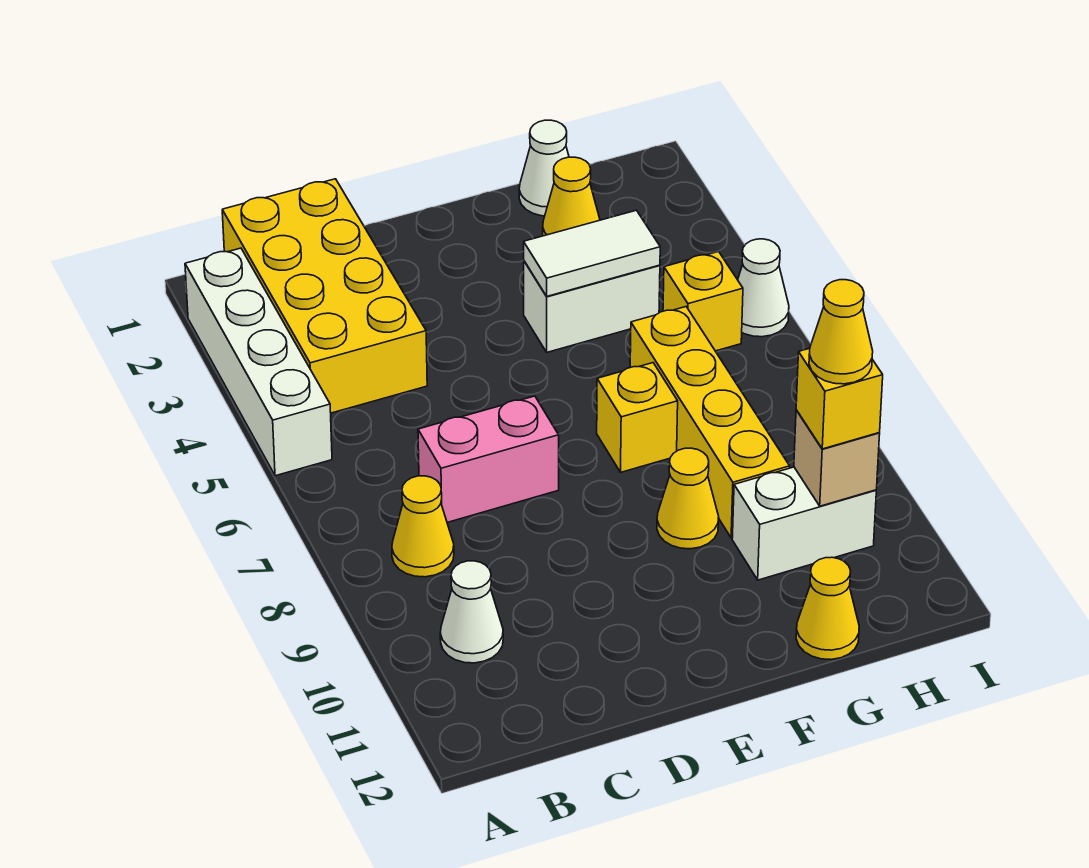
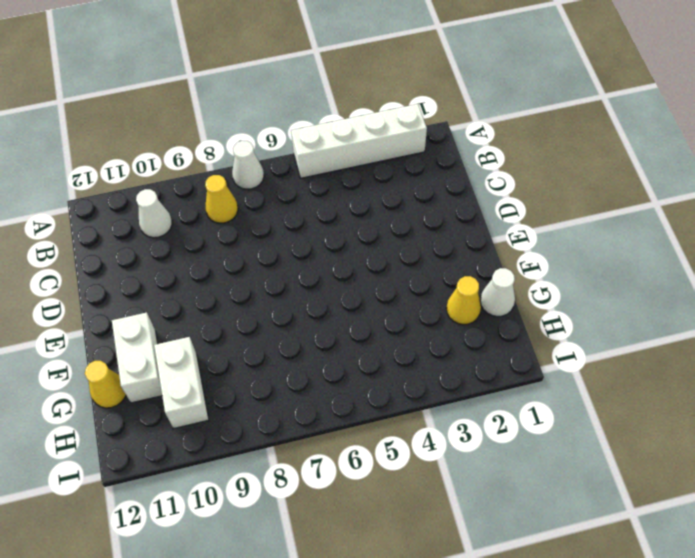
white 1x1 cone [232,141,264,189] -> white 1x1 cone moved to [738,239,789,337]
white 1x2 brick [112,312,162,403] -> white 1x2 brick moved to [524,261,660,352]
none -> yellow 2x4 brick [222,179,427,413]
none -> pink 1x2 brick [418,396,559,522]
none -> yellow 1x1 brick [597,363,678,472]

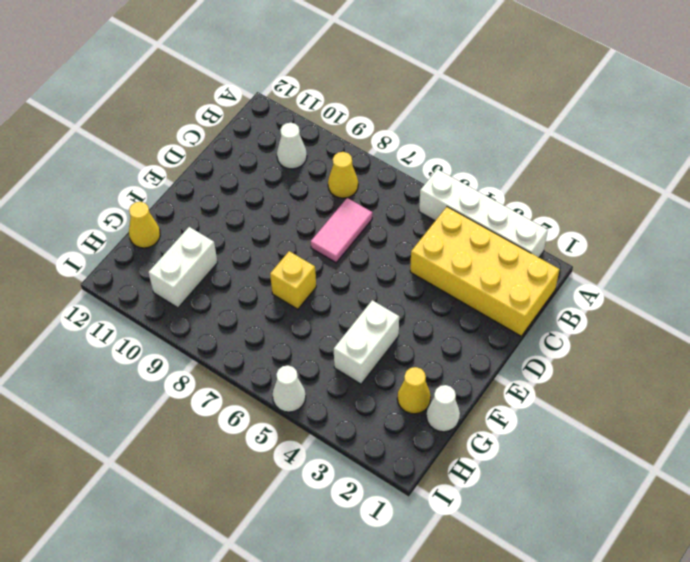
pink 1x2 tile [311,198,372,263] -> pink 1x2 brick [418,396,559,522]
none -> yellow 1x1 cone [657,448,719,549]
none -> yellow 1x4 brick [630,307,790,538]
none -> yellow 1x1 brick [663,252,743,351]

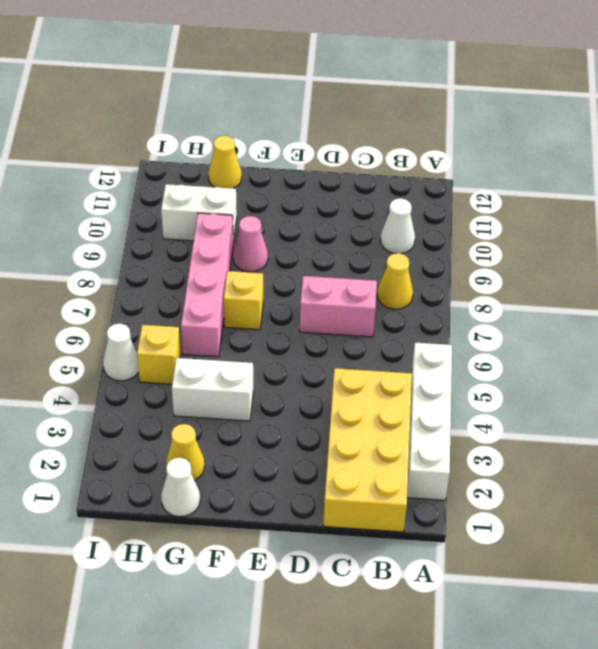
pink 1x1 cone [233,216,268,272] -> yellow 1x1 cone [657,448,719,549]
pink 1x4 brick [181,213,233,357] -> yellow 1x4 brick [630,307,790,538]
none -> white 1x2 tile [524,210,660,296]
none -> tan 1x1 brick [794,410,880,506]
none -> yellow 1x1 brick [796,348,883,449]

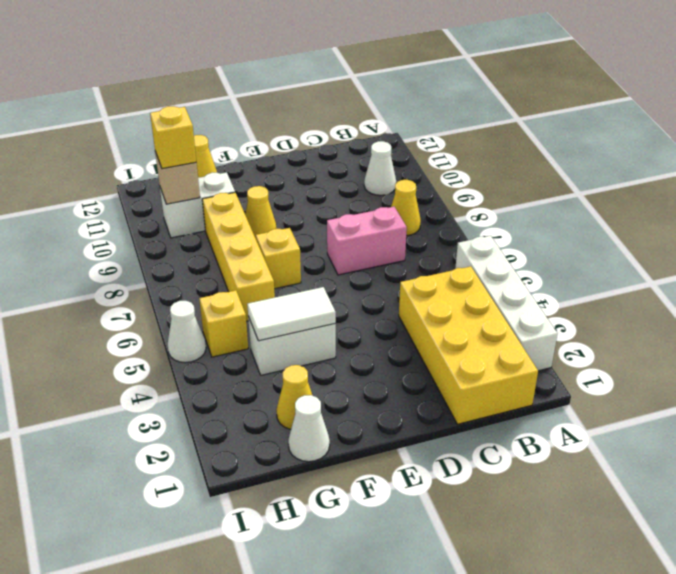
none -> yellow 1x1 cone [809,280,873,384]

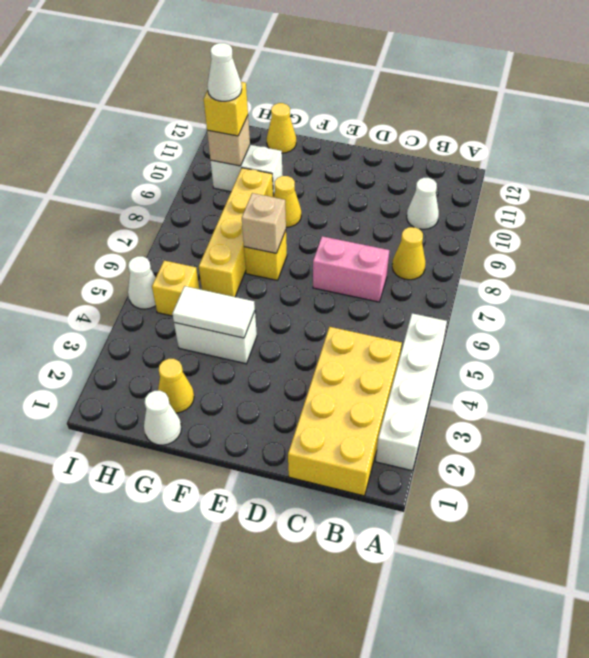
tan 1x1 brick [242,193,286,253] -> none
white 1x1 cone [207,43,242,101] -> yellow 1x1 cone [809,280,873,384]

